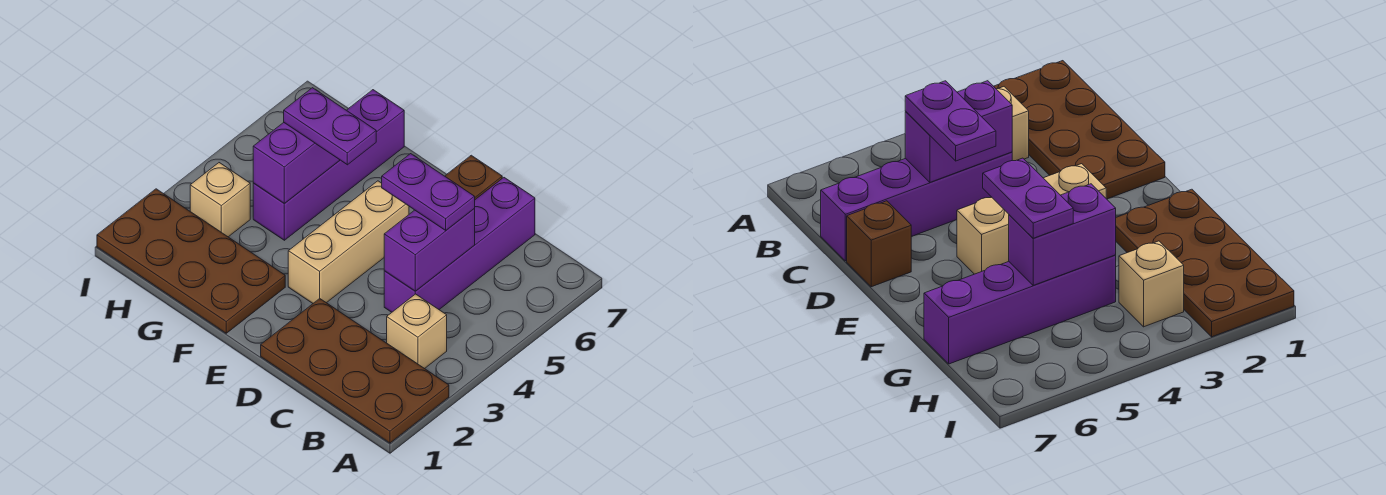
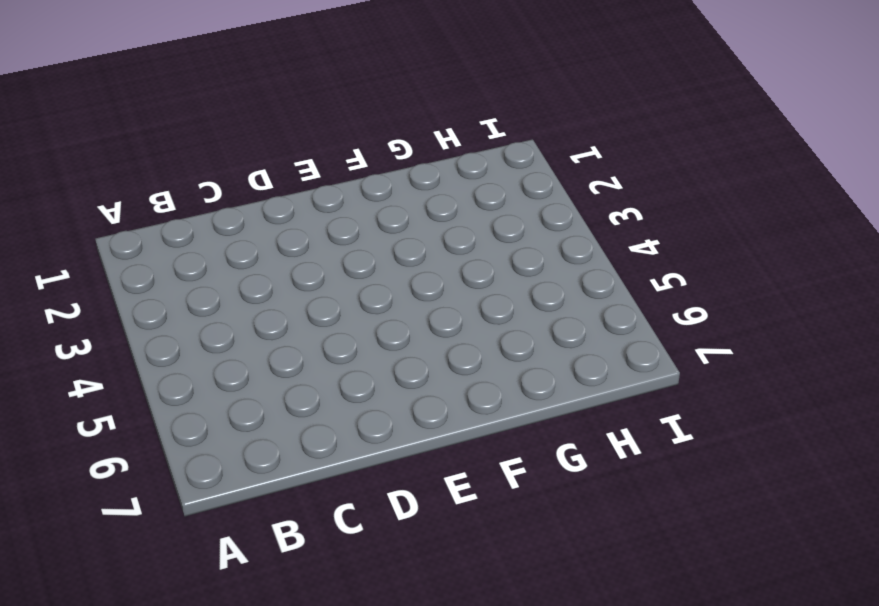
none -> brown 2x4 plate [261,299,449,443]
none -> tan 1x1 brick [387,294,447,369]
none -> purple 1x4 brick [384,178,535,312]

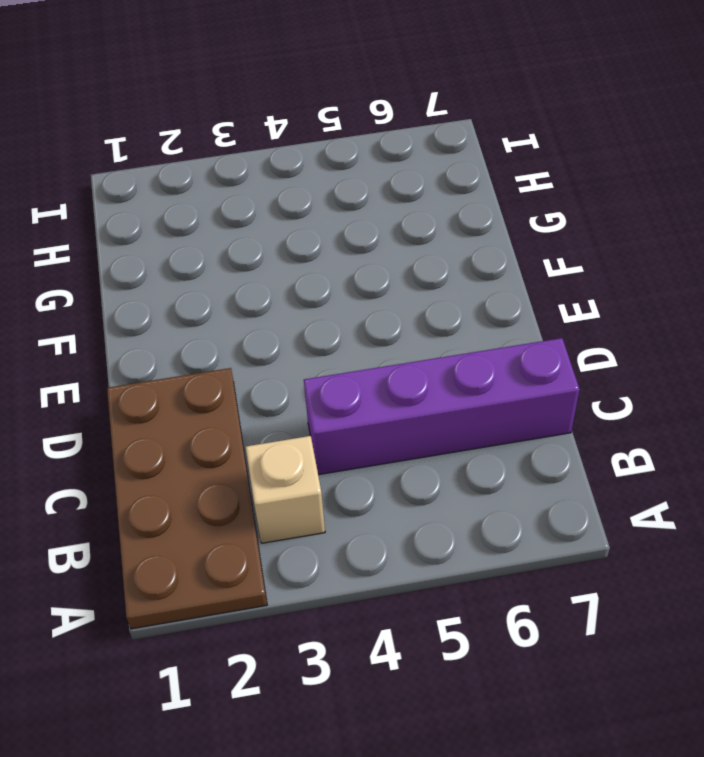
none -> brown 1x1 brick [445,155,502,199]
none -> tan 1x3 brick [288,181,409,303]
none -> brown 2x4 plate [97,189,285,333]

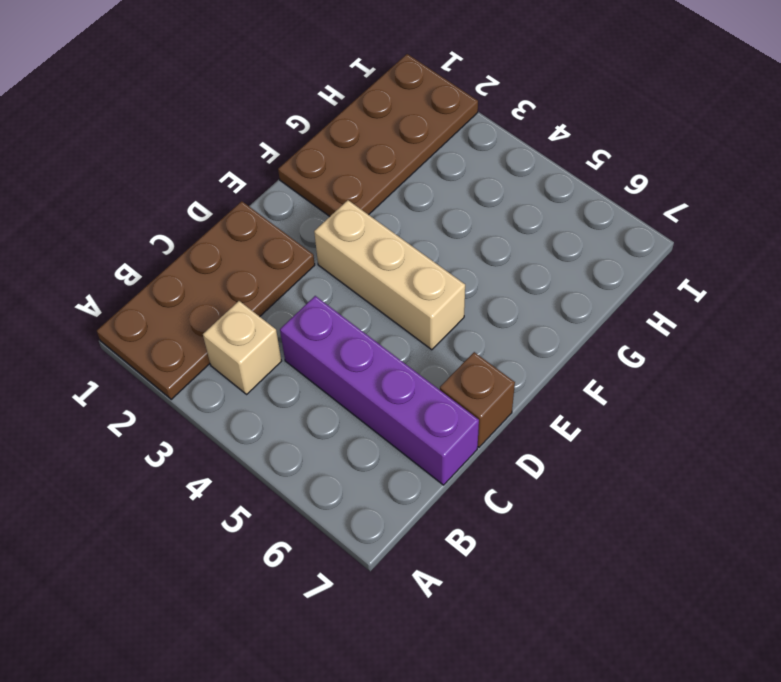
none -> purple 1x4 brick [253,90,404,240]
none -> tan 1x1 brick [190,163,250,237]
none -> purple 1x2 brick [384,209,475,291]

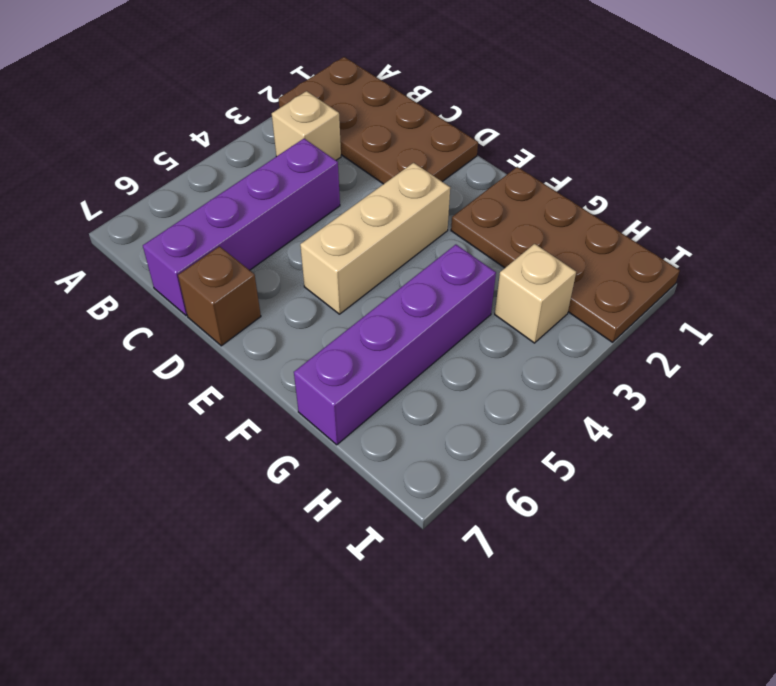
none -> purple 1x2 brick [384,209,475,291]
none -> purple 1x2 brick [253,123,340,204]
none -> purple 1x2 plate [382,154,475,230]

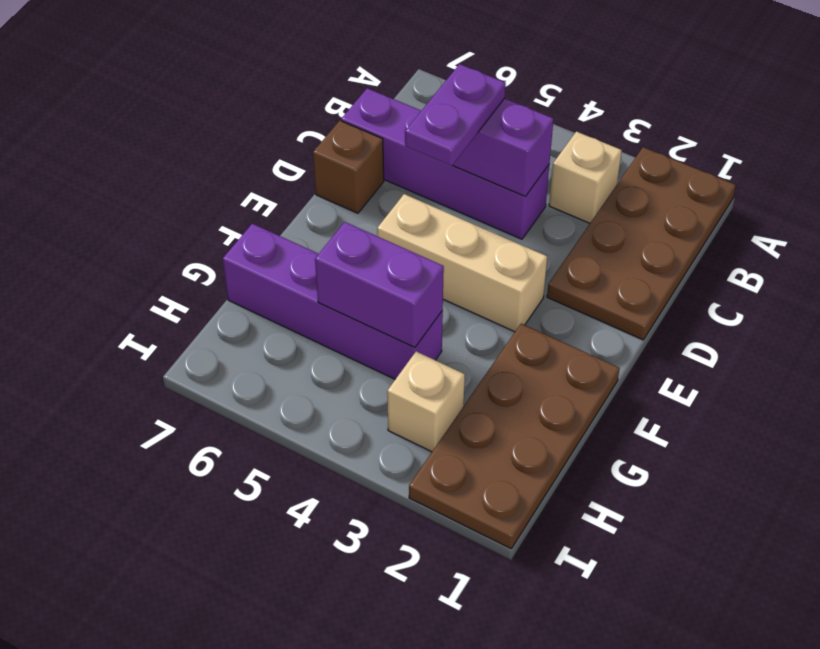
none -> purple 1x2 plate [284,88,376,165]

